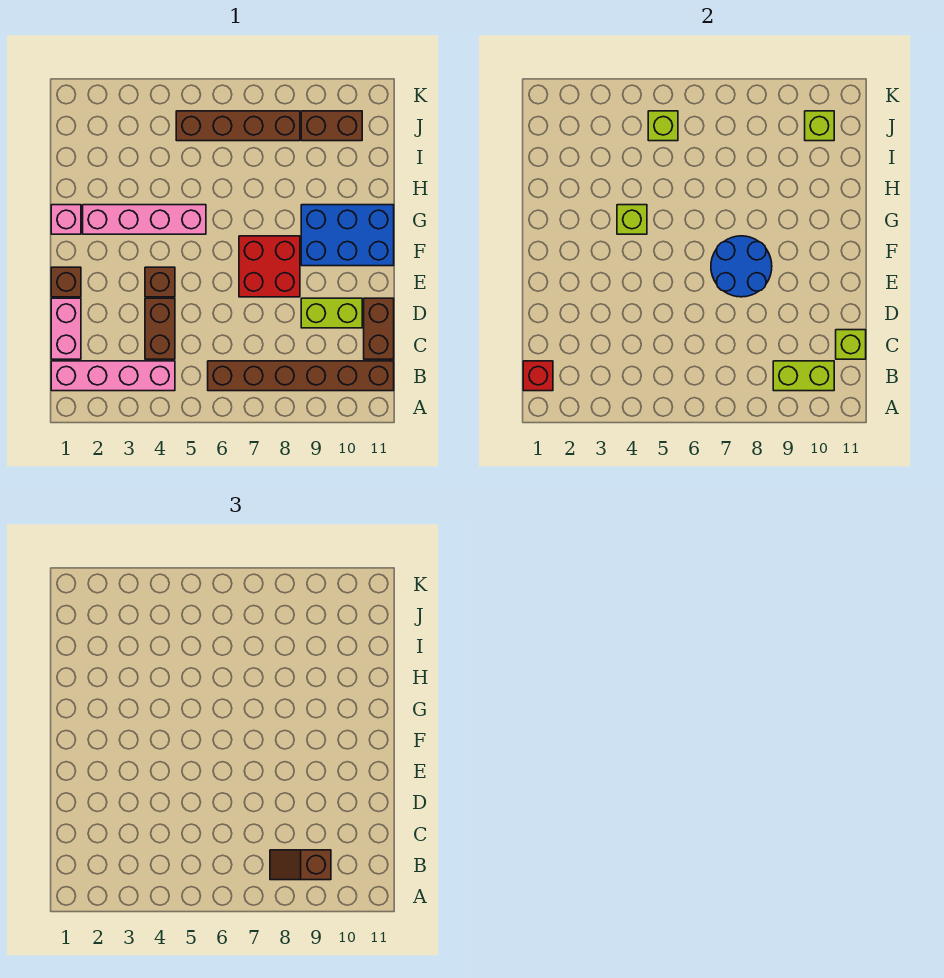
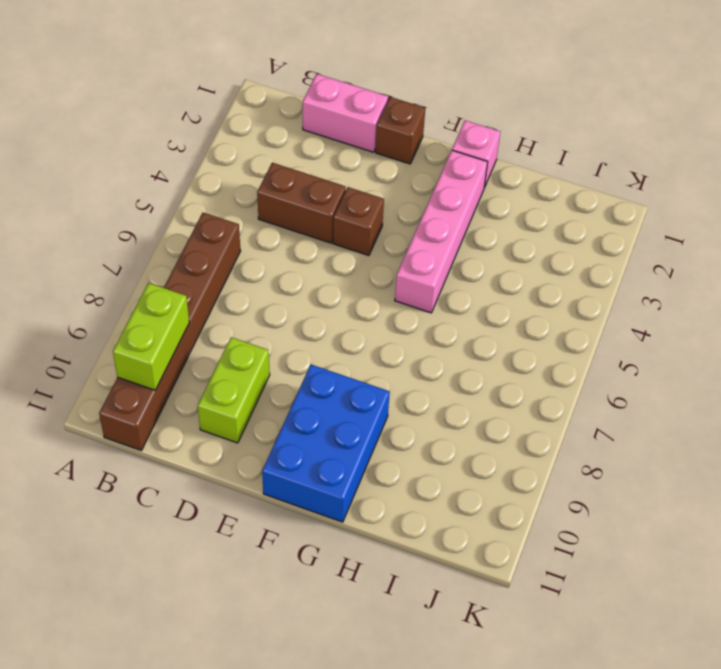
none -> pink 1x4 brick [51,361,175,391]
none -> brown 1x2 brick [364,298,394,359]
none -> red 2x2 brick [239,236,300,297]

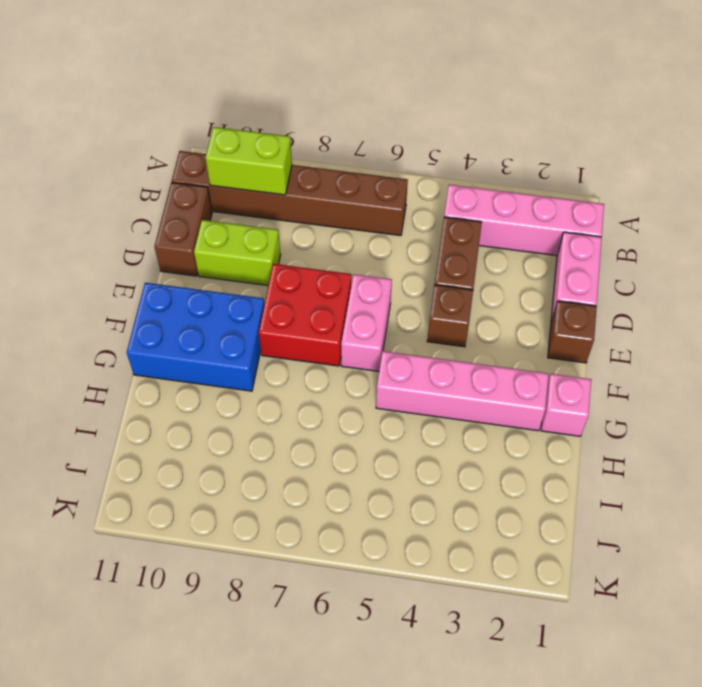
pink 1x2 brick [341,274,392,371] -> none
none -> brown 1x4 brick [176,111,300,141]
none -> brown 1x2 brick [301,111,362,141]
none -> red 1x1 brick [523,361,553,391]

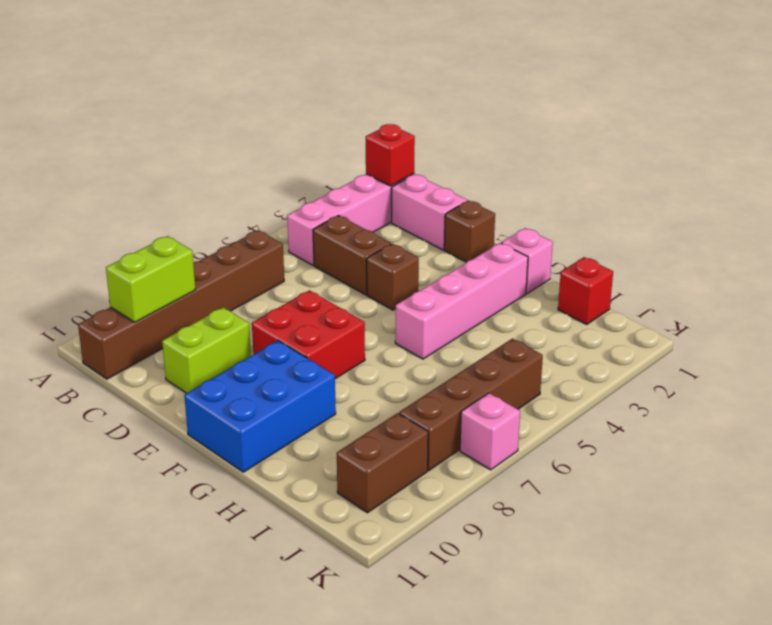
red 1x1 brick [558,257,613,324] -> none
pink 1x1 brick [460,393,520,470] -> none
none -> brown 1x2 brick [364,298,394,359]
none -> lime 1x1 brick [836,330,866,359]
none -> blue 2x2 round brick [711,236,772,297]

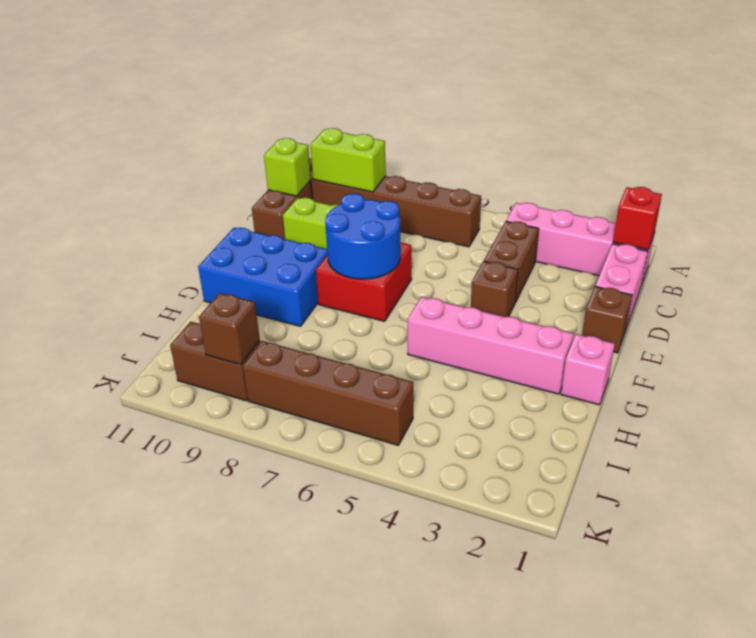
brown 1x1 brick [199,293,260,365] -> none
none -> lime 1x1 brick [617,205,647,234]
none -> lime 1x1 brick [648,111,678,141]
none -> lime 1x1 brick [805,111,834,141]

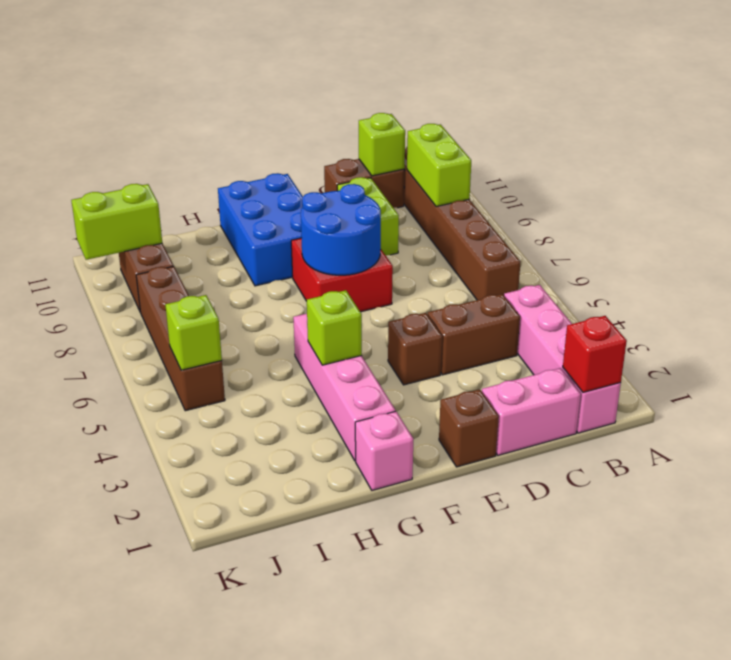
lime 1x2 brick [71,184,162,260] -> lime 1x1 brick [805,111,834,141]
none -> brown 1x2 slope [270,850,331,880]

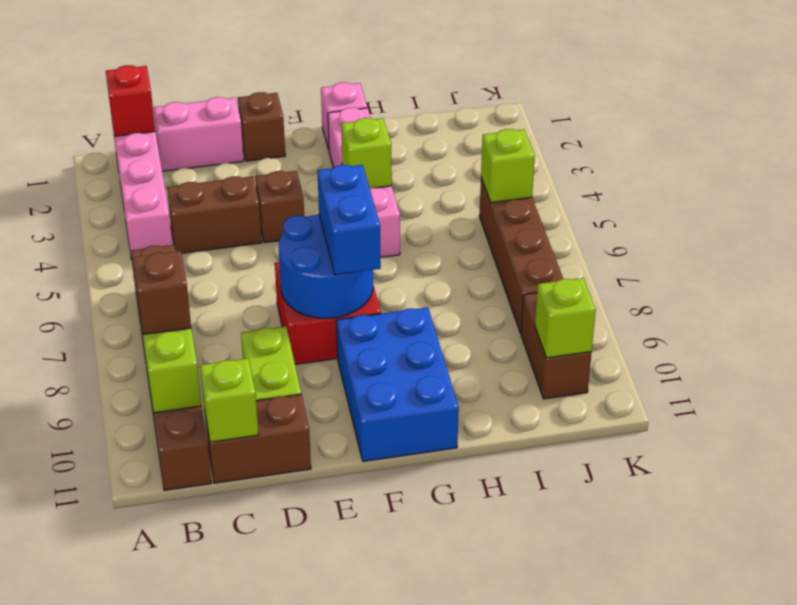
blue 1x2 brick [317,165,381,275] -> none

